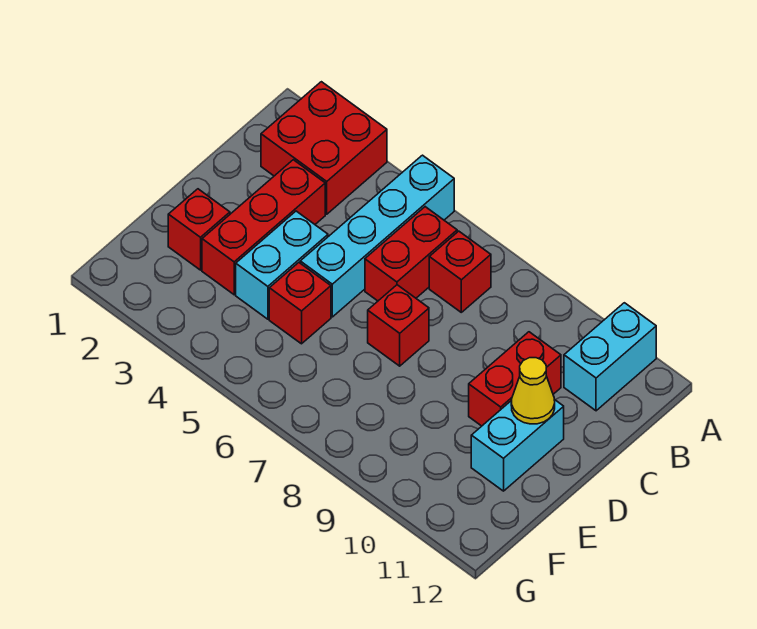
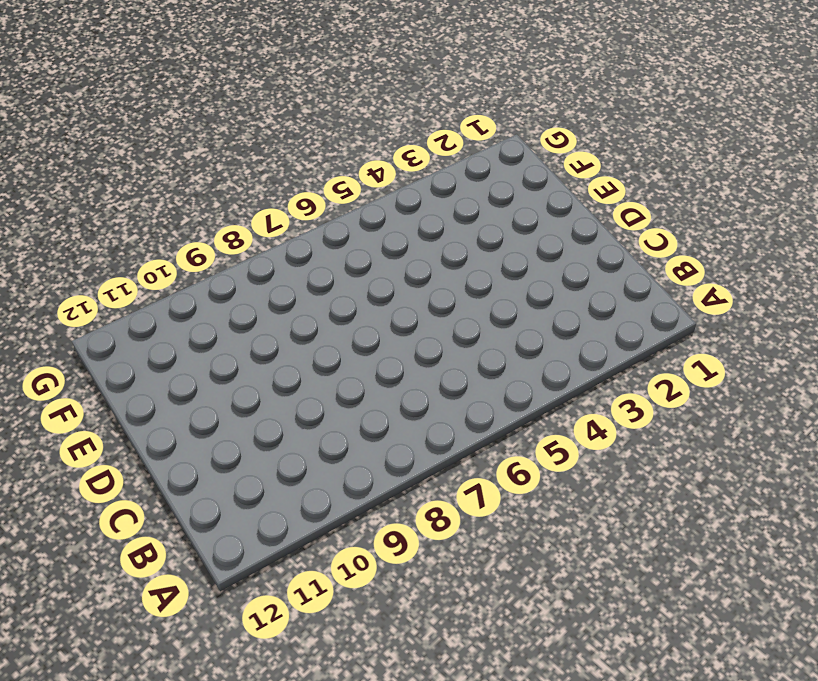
none -> red 2x2 brick [261,82,387,214]
none -> cyan 1x4 brick [300,155,454,317]
none -> cyan 1x2 brick [564,303,656,411]

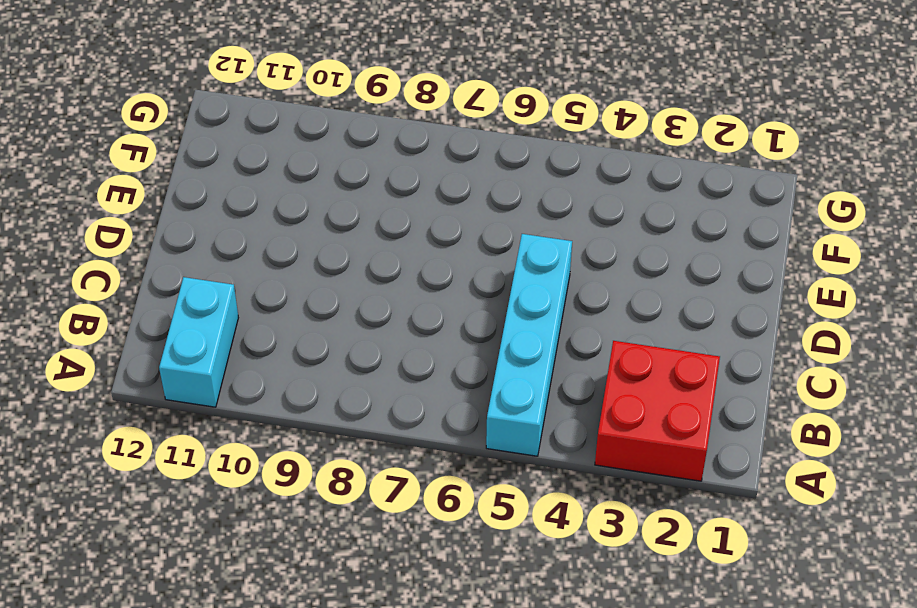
none -> red 1x2 brick [365,207,457,301]
none -> red 1x1 brick [429,231,491,312]
none -> red 1x3 brick [202,160,325,295]

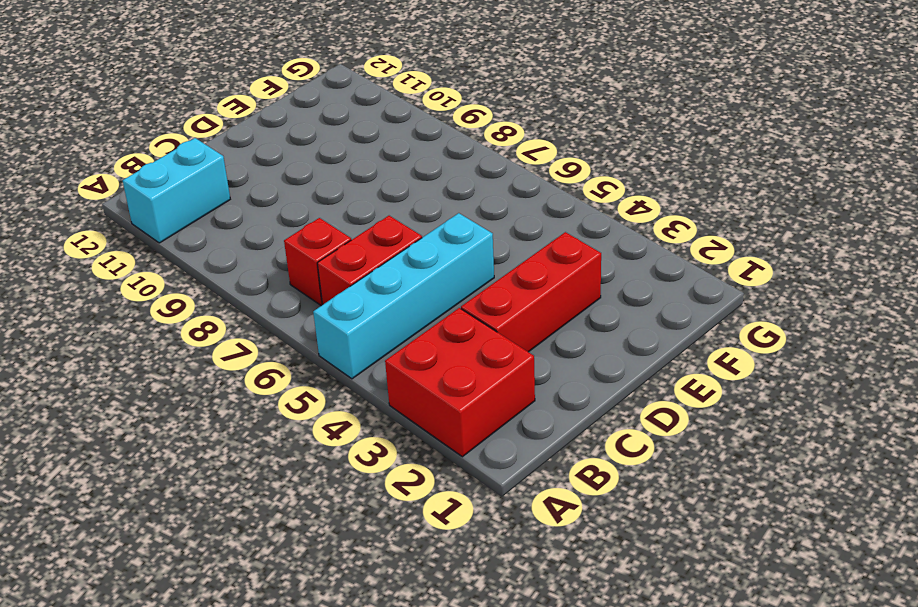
none -> red 1x2 brick [469,332,561,426]
none -> cyan 1x2 brick [236,211,328,319]
none -> red 1x1 brick [368,285,429,366]

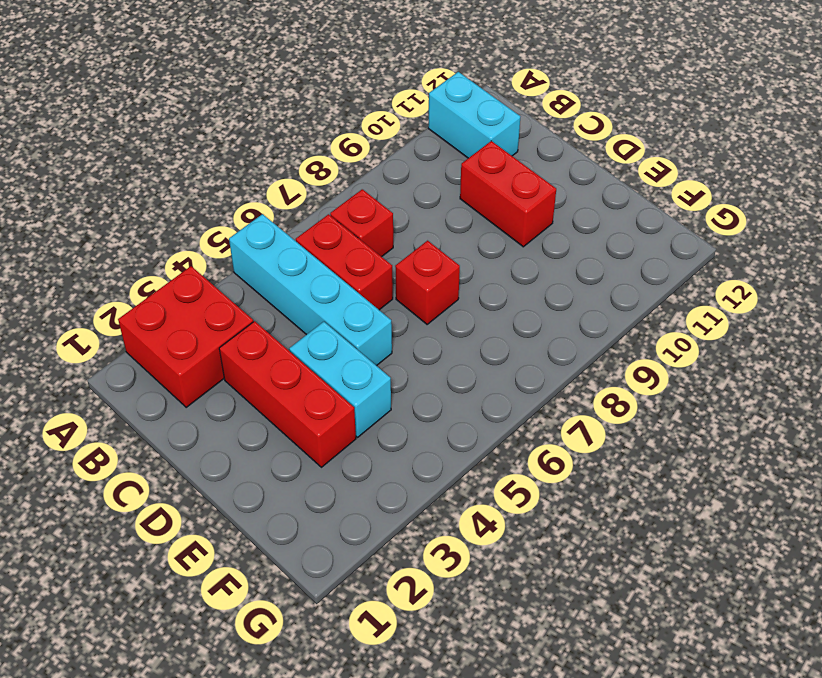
none -> cyan 1x2 brick [471,399,564,491]
none -> red 1x1 brick [168,189,230,270]
none -> red 1x1 brick [269,263,331,344]

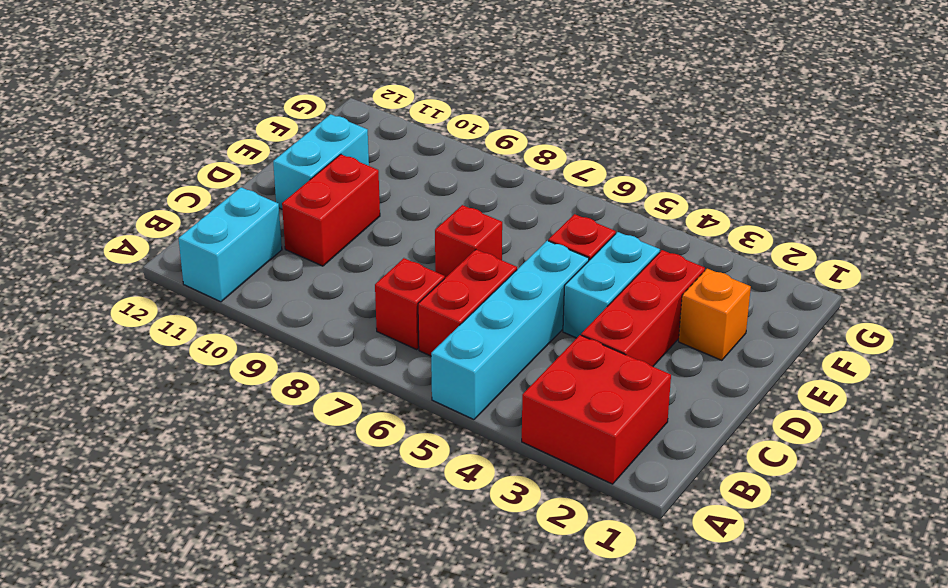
orange 1x1 brick [679,269,751,360] -> red 1x1 brick [168,189,230,270]
none -> yellow 1x1 cone [511,358,555,424]

